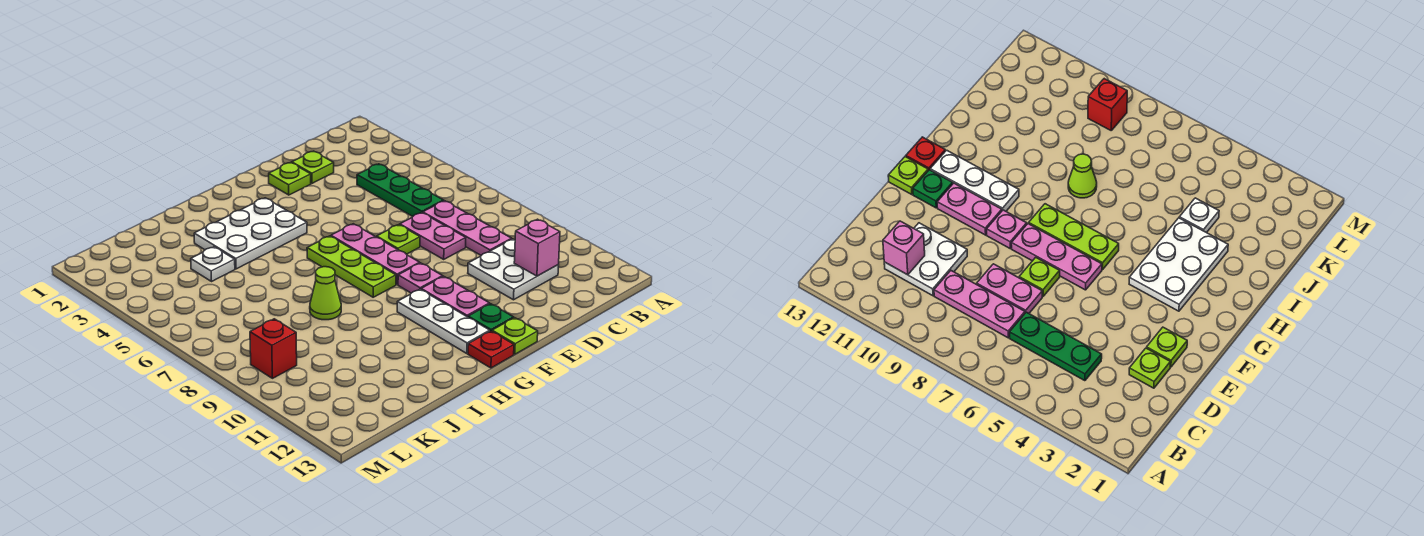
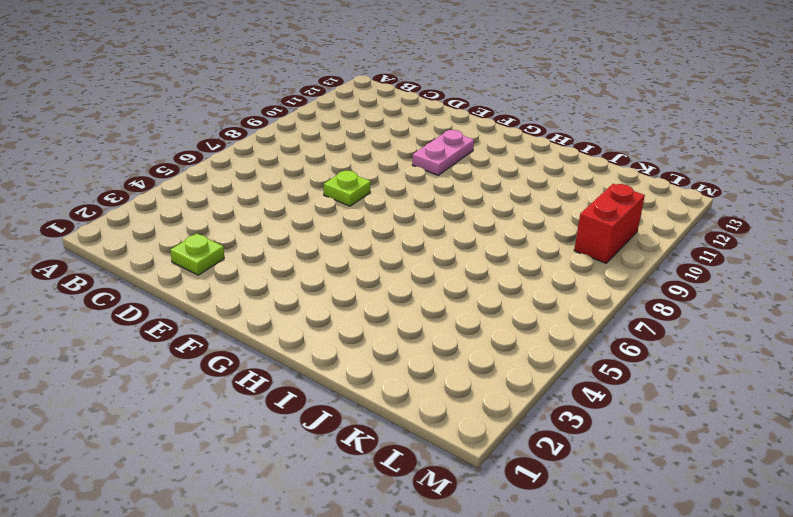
red 1x2 brick [574,184,645,263] -> red 1x1 brick [250,319,297,378]
none -> green 1x3 plate [357,164,443,217]
none -> pink 1x3 plate [423,201,512,255]
none -> white 2x2 plate [468,239,559,300]

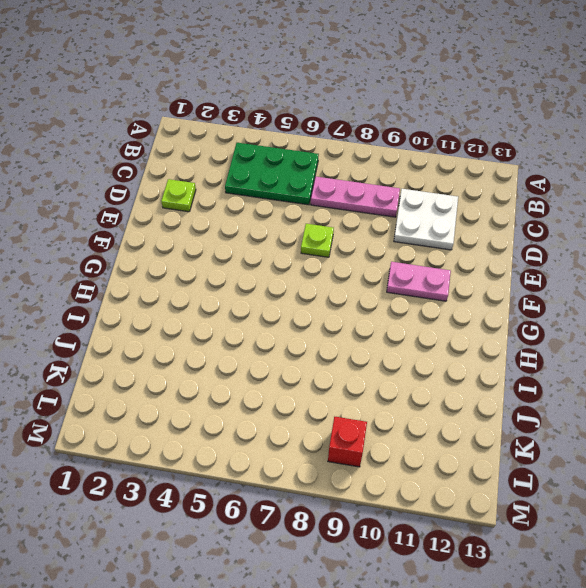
green 2x3 plate [225,143,319,205] -> green 1x3 plate [357,164,443,217]
none -> pink 1x2 plate [400,213,466,259]
none -> lime 1x1 plate [269,162,311,195]
none -> pink 1x3 plate [331,224,420,285]

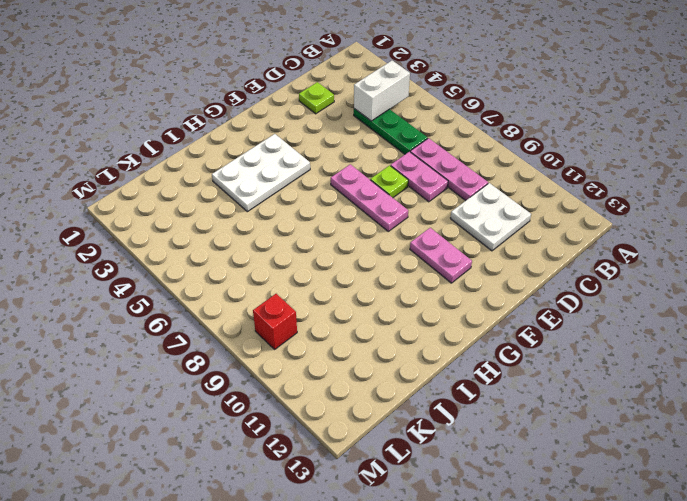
white 1x2 brick [354,61,410,121] -> none
none -> lime 1x1 plate [269,162,311,195]
none -> pink 1x1 plate [398,263,443,293]
none -> green 1x1 plate [468,304,513,331]

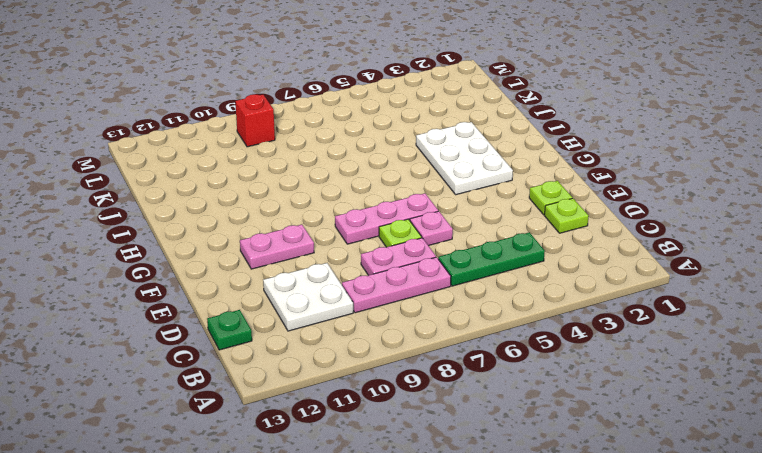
green 1x1 plate [207,310,252,350] -> green 1x1 plate moved to [468,304,513,331]
pink 1x1 plate [410,211,453,246] -> pink 1x1 plate moved to [398,263,443,293]
none -> lime 1x1 plate [492,318,538,354]
none -> lime 1x3 plate [307,236,396,297]
none -> white 1x3 plate [397,289,490,353]

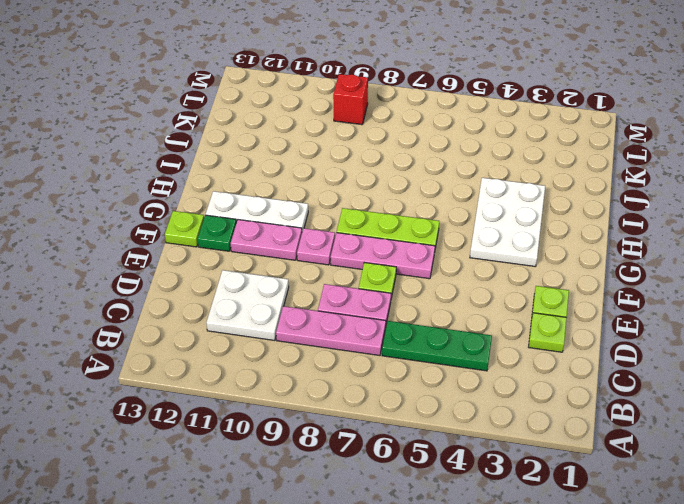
none -> red 1x1 plate [468,331,514,368]
none -> lime 1x1 cone [310,267,341,320]
none -> white 1x1 plate [191,247,235,281]

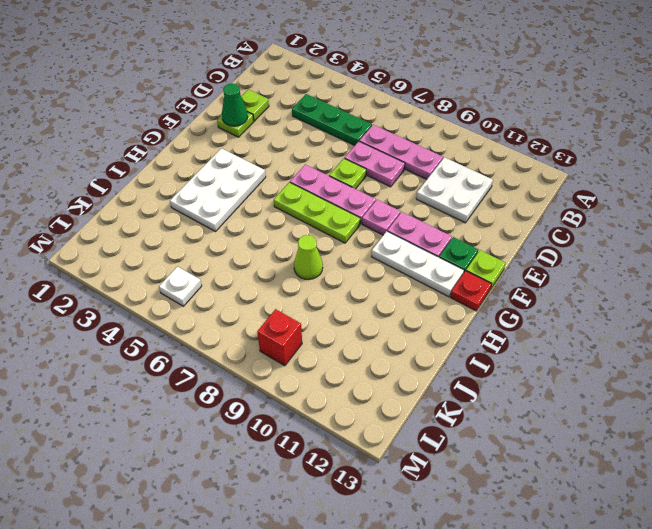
green 1x1 cone [222,83,248,126] -> none
white 1x1 plate [159,267,202,306] -> white 1x1 plate moved to [191,247,235,281]
none -> pink 1x1 brick [514,219,560,276]

